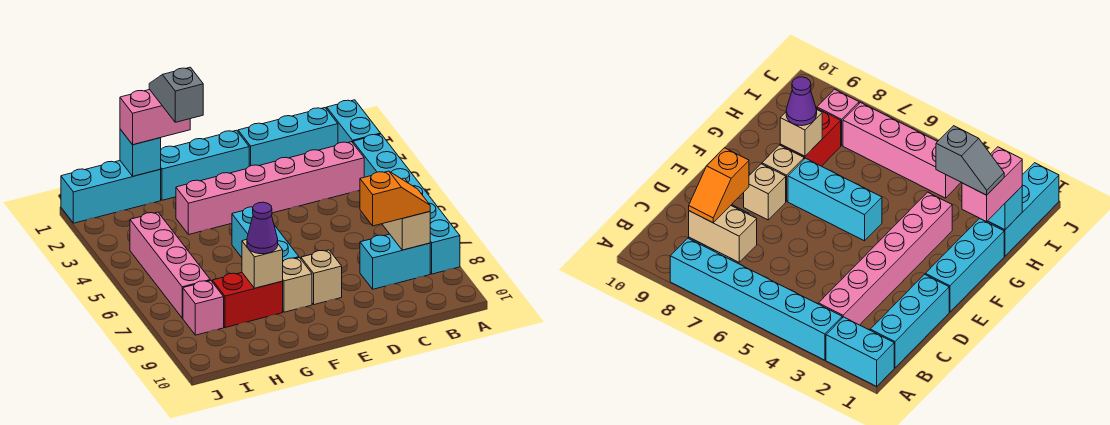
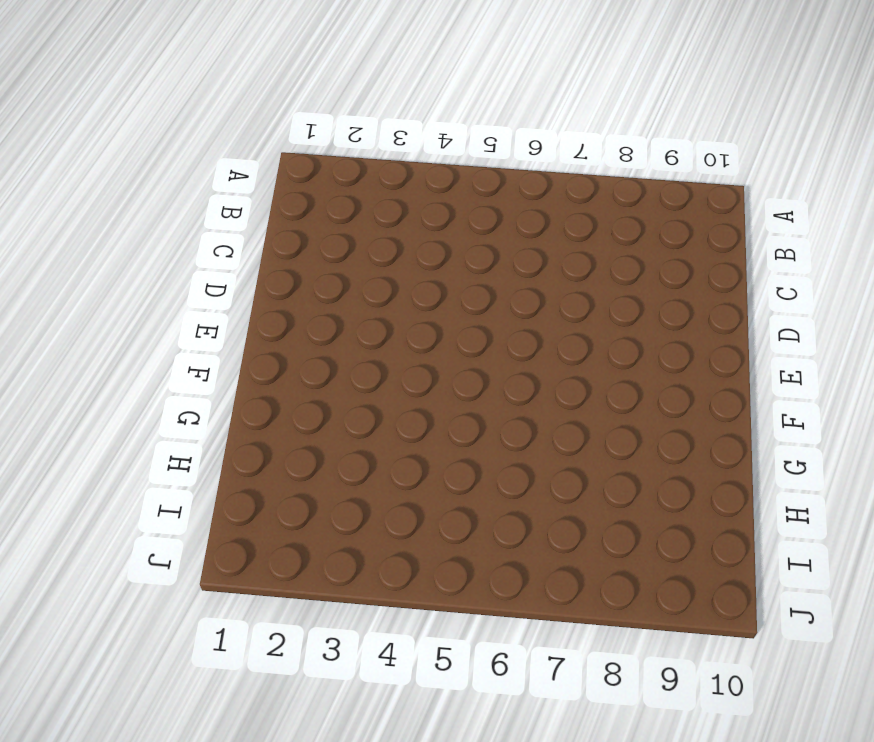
none -> cyan 1x2 brick [327,100,381,143]
none -> cyan 1x6 brick [353,134,460,274]
none -> cyan 1x3 brick [238,108,338,166]

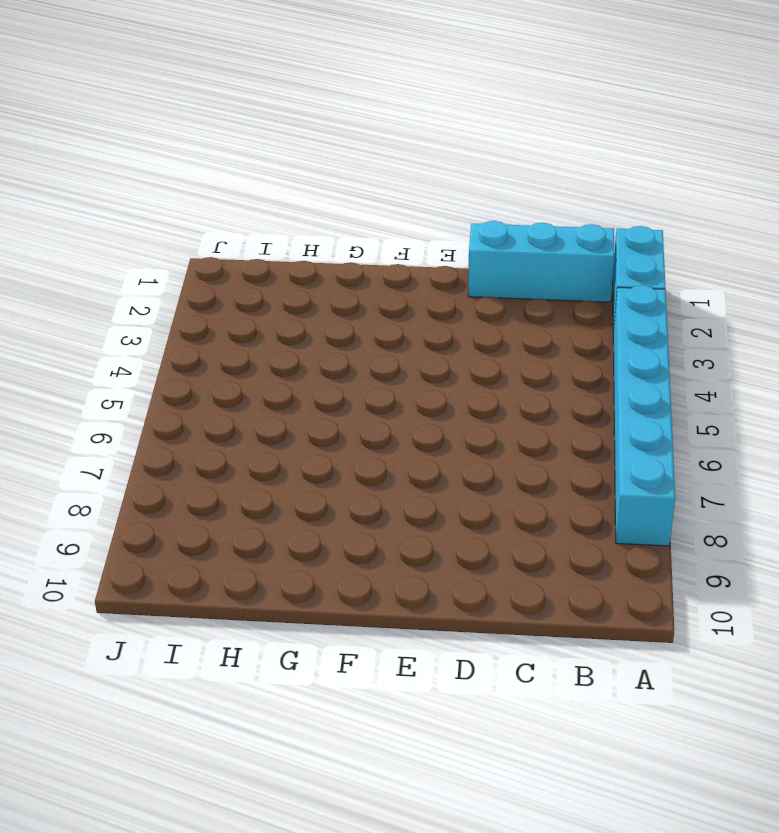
none -> pink 1x6 brick [176,142,364,235]
none -> cyan 1x2 brick [360,234,430,289]
none -> cyan 1x3 brick [160,130,249,200]

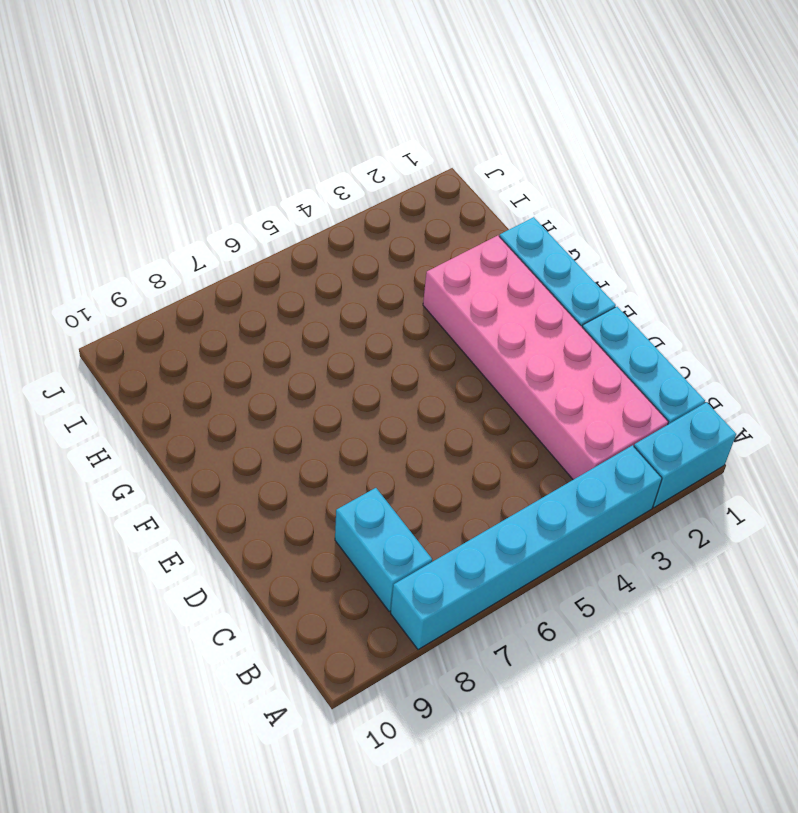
pink 2x6 brick [423,236,668,480] -> pink 1x6 brick [176,142,364,235]
none -> tan 1x1 brick [301,250,342,305]
none -> cyan 1x3 brick [232,207,299,261]
none -> tan 1x1 brick [282,258,312,312]

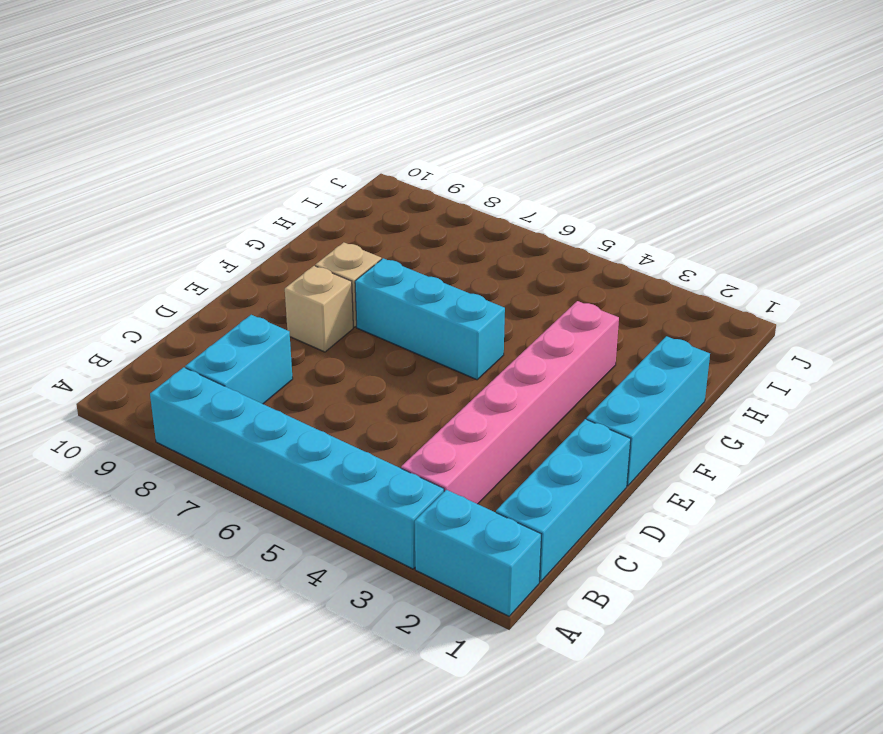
none -> red 1x2 brick [212,273,283,328]
none -> cyan 1x3 brick [61,161,161,223]
none -> pink 1x4 brick [130,212,210,318]

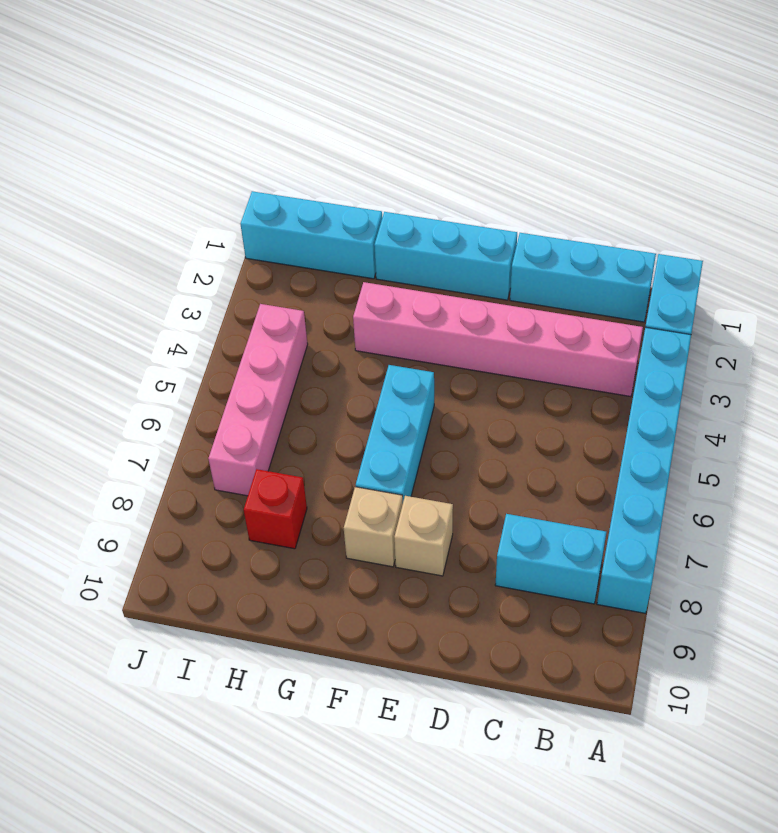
red 1x1 brick [244,469,307,549] -> red 1x2 brick [212,273,283,328]
none -> pink 1x1 brick [183,280,224,335]
none -> tan 1x2 brick [382,178,430,250]
none -> tan 1x1 brick [242,240,283,288]

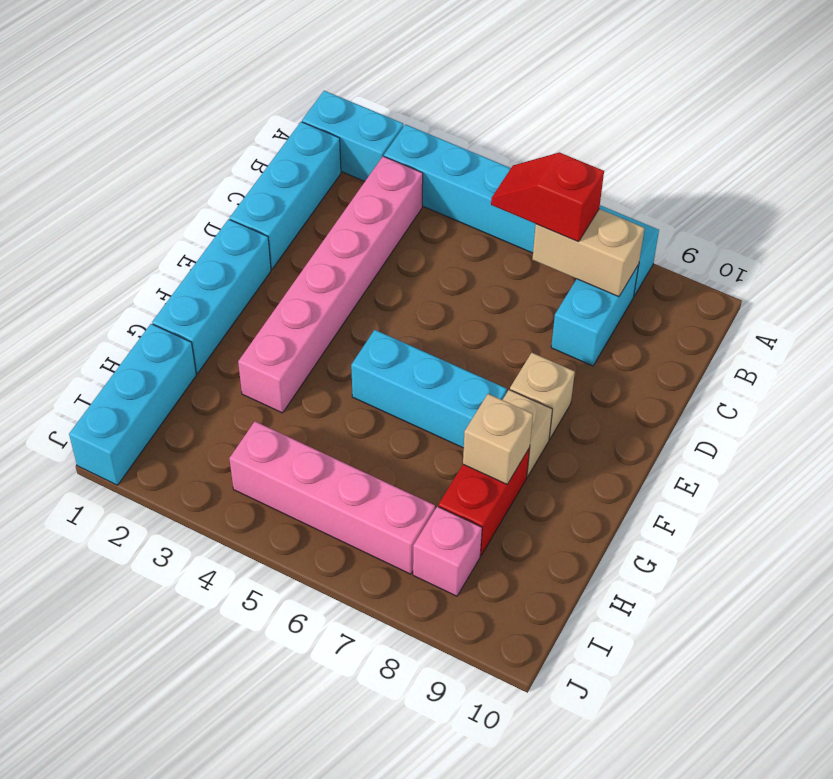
red 1x2 slope [491,152,604,242] -> none
none -> cyan 1x1 brick [120,129,161,176]
none -> orange 1x2 slope [360,171,430,226]
none -> pink 1x2 brick [120,90,190,145]

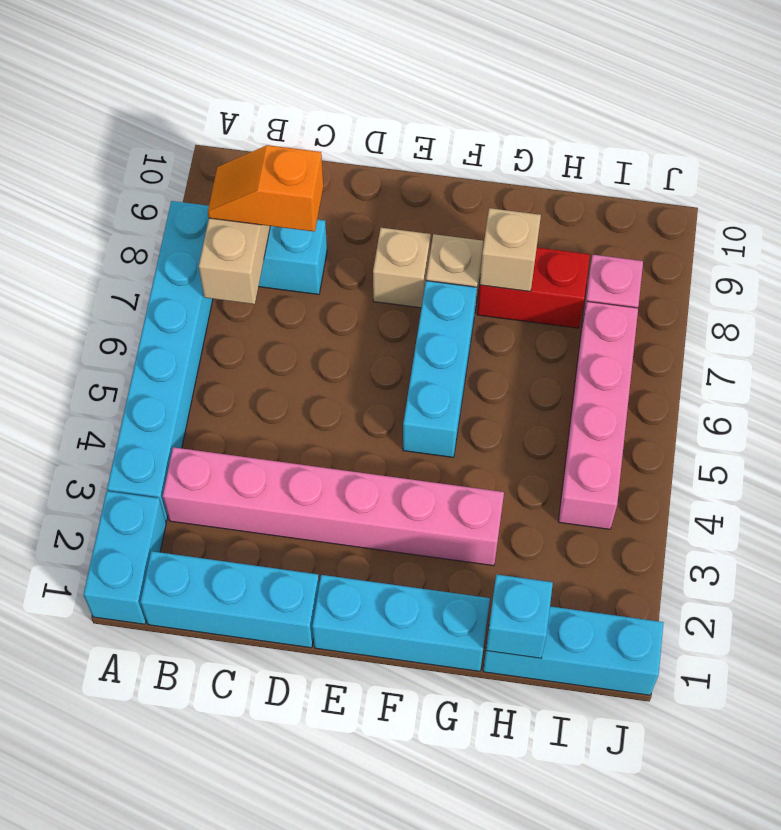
none -> pink 1x2 brick [120,90,190,145]
none -> purple 1x1 cone [247,202,278,254]
none -> grey 1x2 slope [149,67,203,122]

